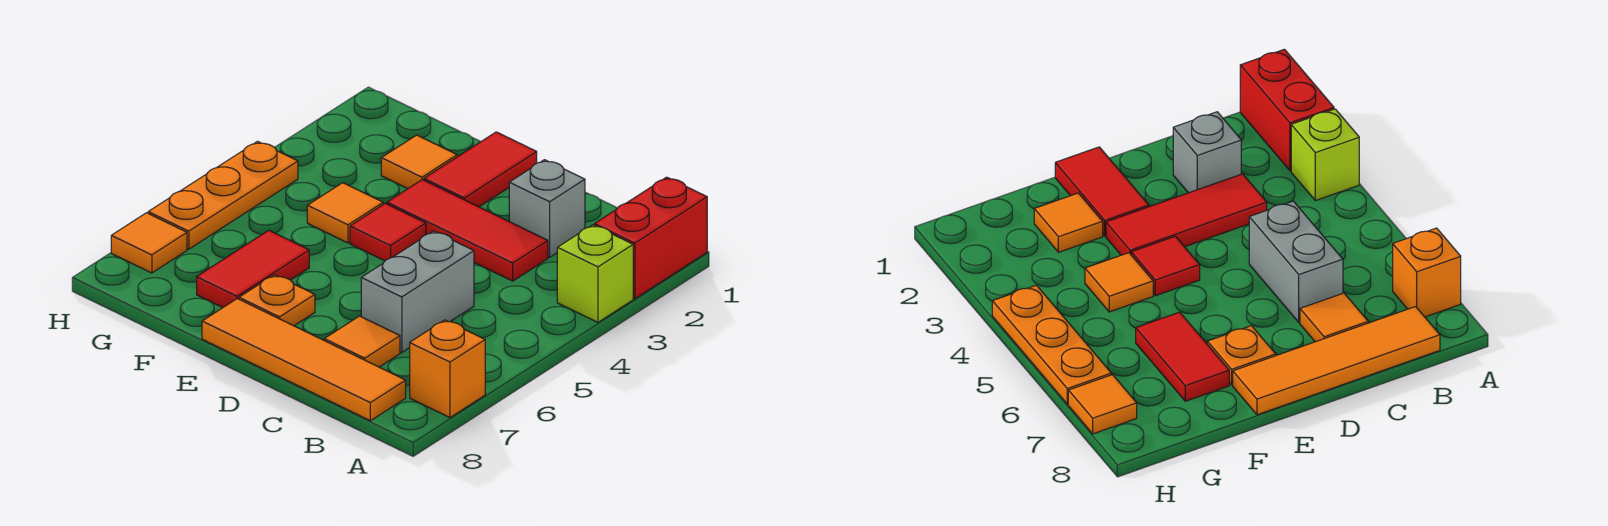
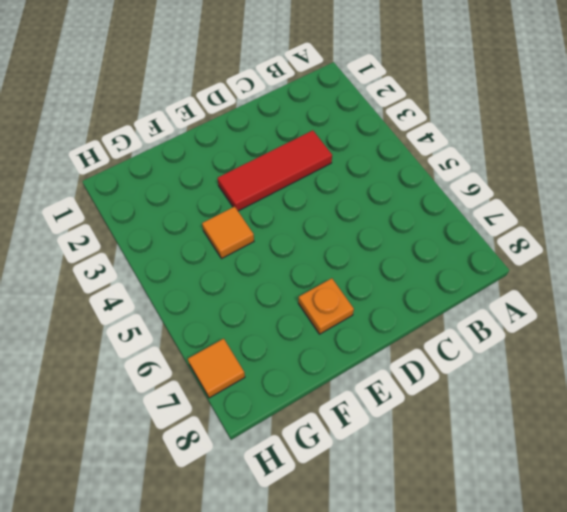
none -> red 1x2 brick [594,177,707,299]
none -> lime 1x1 brick [557,225,633,322]
none -> orange 1x1 brick [410,320,485,418]

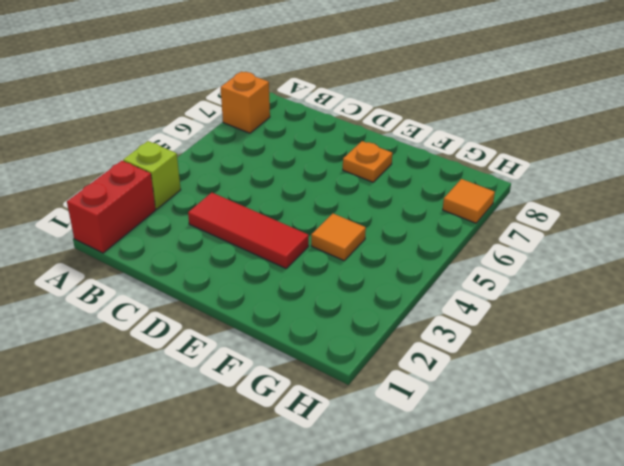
none -> orange 1x4 tile [202,299,406,421]
none -> grey 1x1 brick [509,160,585,257]
none -> grey 1x2 brick [361,231,474,352]

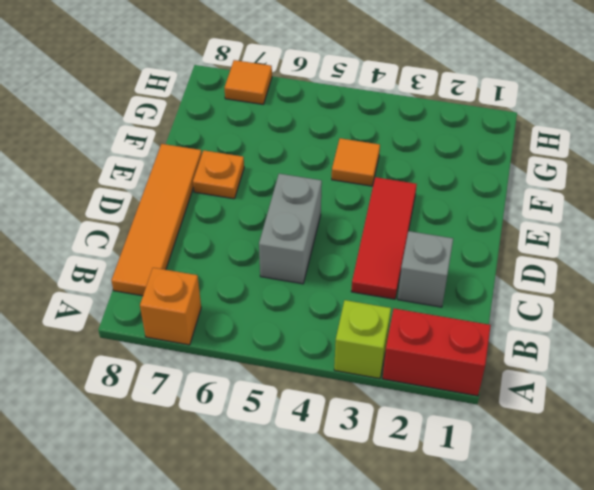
grey 1x2 brick [259,174,322,284] -> grey 1x2 brick turned to [361,231,474,352]
none -> orange 1x1 tile [324,316,400,367]
none -> red 1x2 tile [424,132,537,207]
none -> red 1x1 tile [350,203,426,261]

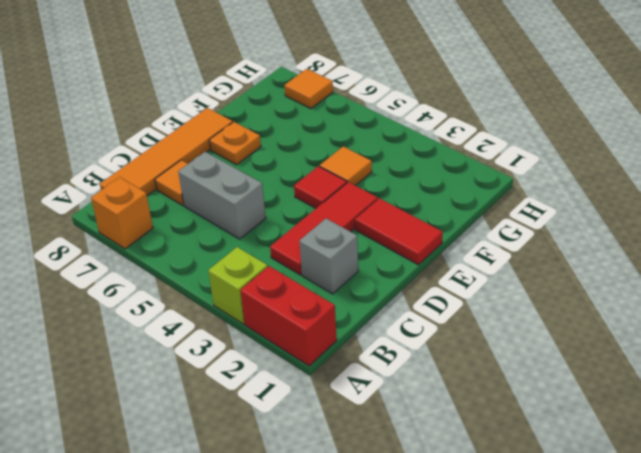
none -> orange 1x1 tile [381,135,457,188]
none -> red 1x2 tile [197,230,309,307]
none -> orange 1x3 plate [148,141,298,249]

